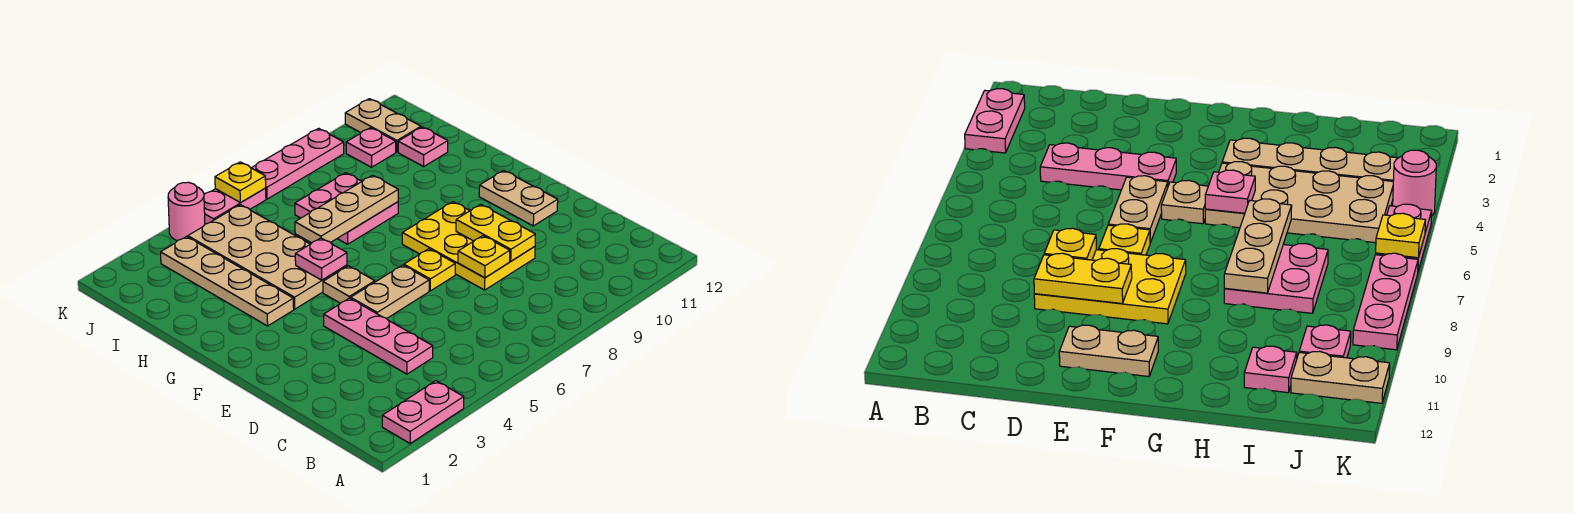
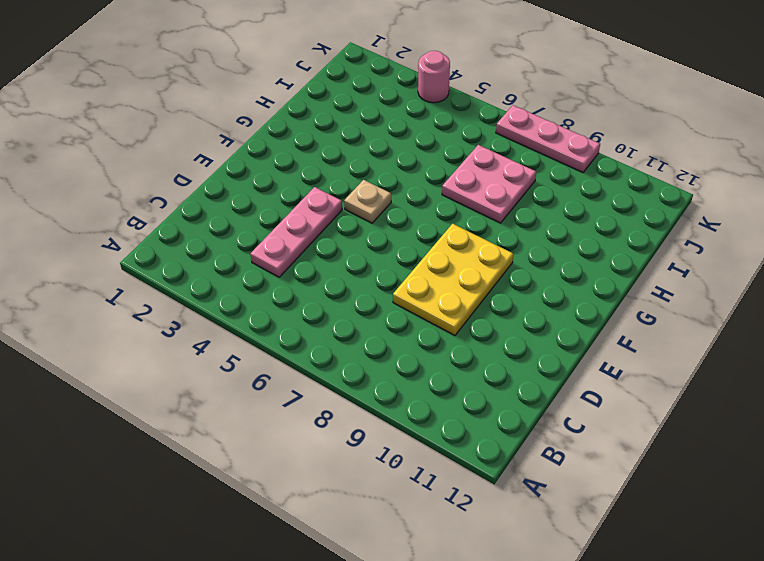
none -> pink 1x2 plate [382,381,464,443]
none -> tan 1x2 plate [351,265,429,319]
none -> yellow 1x1 plate [404,249,455,291]

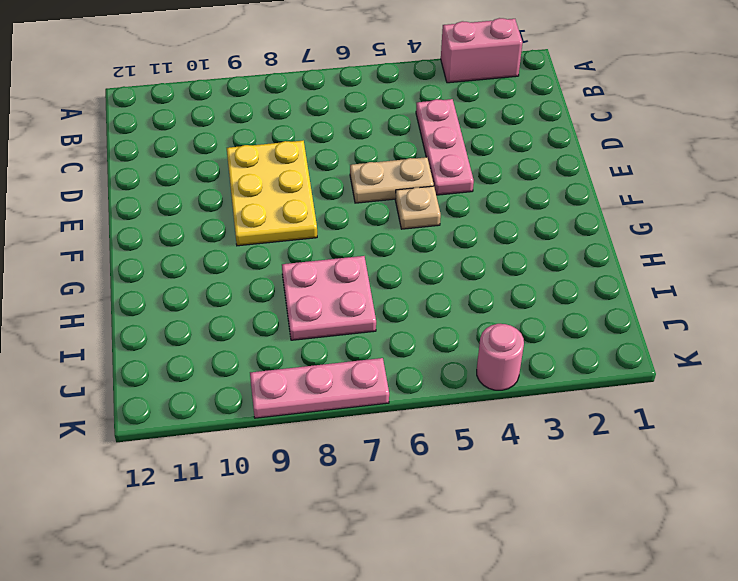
pink 1x2 brick [441,18,523,83] -> pink 1x2 plate [382,381,464,443]
none -> yellow 1x1 plate [404,249,455,291]
none -> tan 1x2 plate [479,170,558,226]
none -> tan 1x4 plate [161,237,294,326]

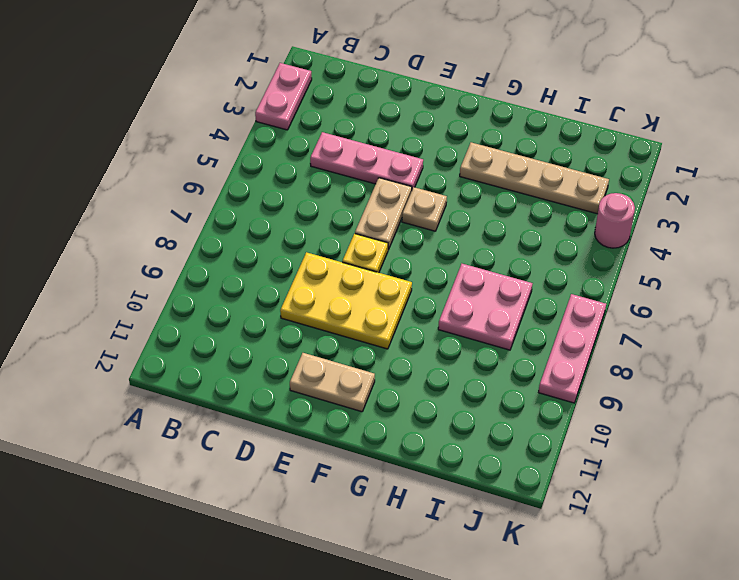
none -> tan 2x4 plate [188,205,347,309]
none -> pink 1x1 plate [398,127,448,166]
none -> pink 1x1 plate [346,128,396,167]

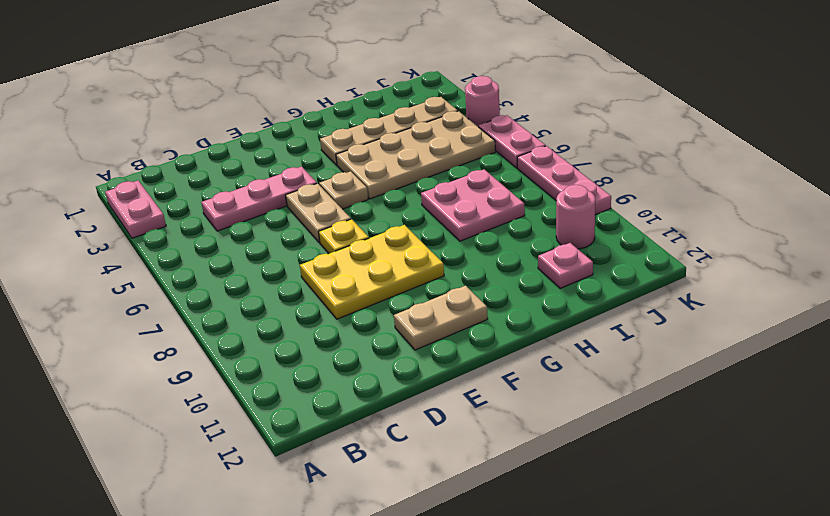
pink 1x1 round brick [556,185,595,249] -> pink 1x1 plate [346,128,396,167]
none -> tan 1x2 plate [345,99,421,152]
none -> yellow 1x1 plate [458,236,510,278]
none -> yellow 1x2 plate [456,204,535,261]

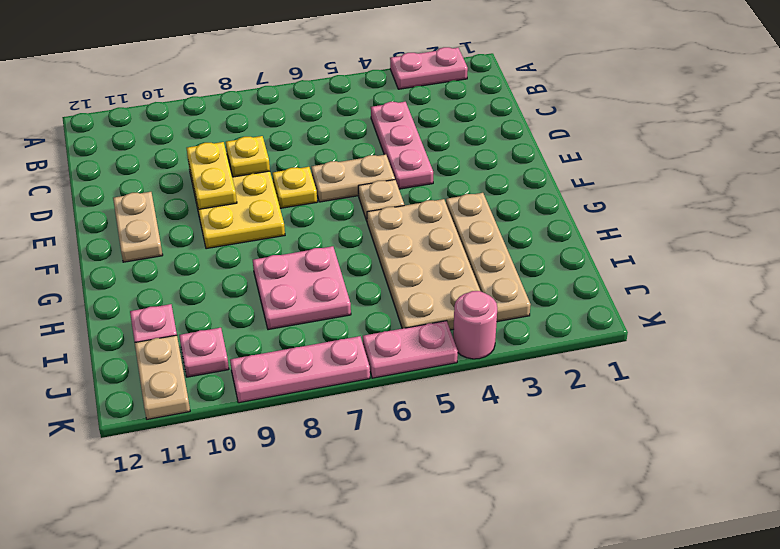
none -> pink 1x1 plate [295,238,347,280]
none -> tan 1x3 plate [295,175,398,243]
none -> yellow 1x1 plate [215,162,266,202]

